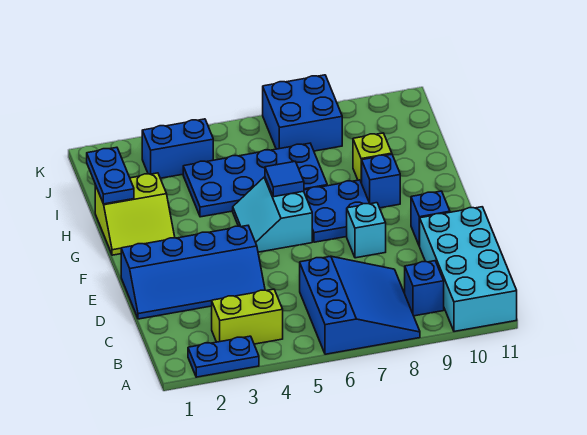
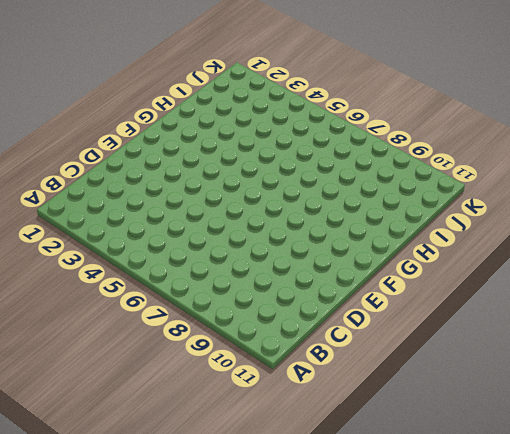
none -> blue 1x2 plate [188,336,259,377]
none -> blue 3x3 slope [300,256,420,354]
none -> cyan 2x4 brick [420,207,517,332]

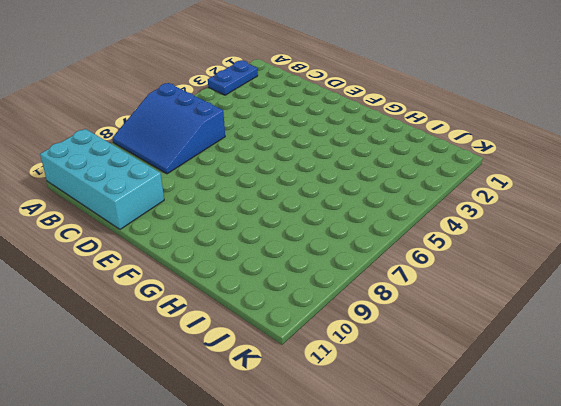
none -> lime 1x2 brick [212,289,283,344]
none -> blue 1x1 brick [405,261,444,316]
none -> blue 2x4 slope [121,226,265,319]

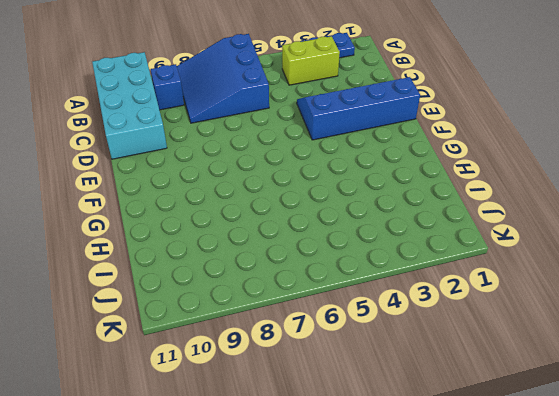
none -> cyan 1x1 brick [347,203,386,258]
none -> blue 1x1 brick [411,191,450,246]
none -> cyan 2x2 slope [233,177,312,252]

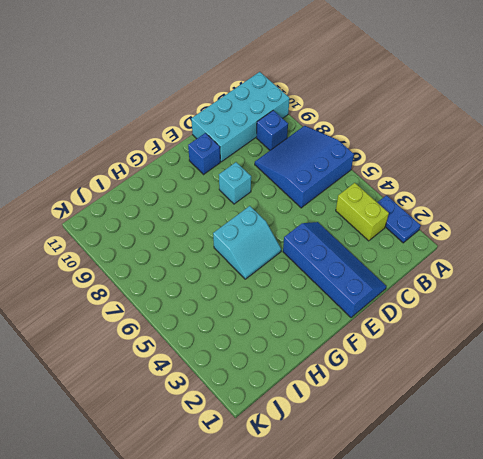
none -> blue 2x2 plate [304,180,370,242]
none -> lime 2x2 slope [95,173,175,255]
none -> blue 1x1 brick [362,154,400,208]

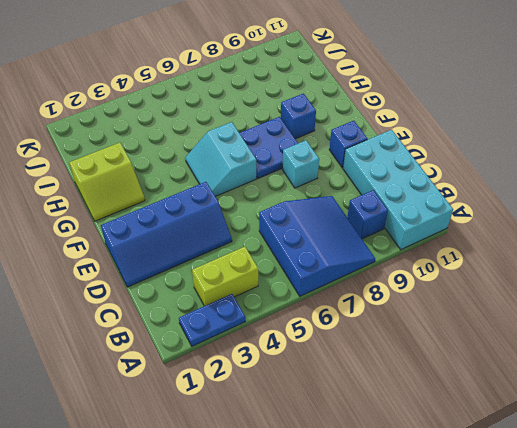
none -> blue 2x4 plate [183,143,327,217]
none -> lime 1x1 brick [353,133,392,183]
none -> blue 1x2 brick [142,119,213,178]

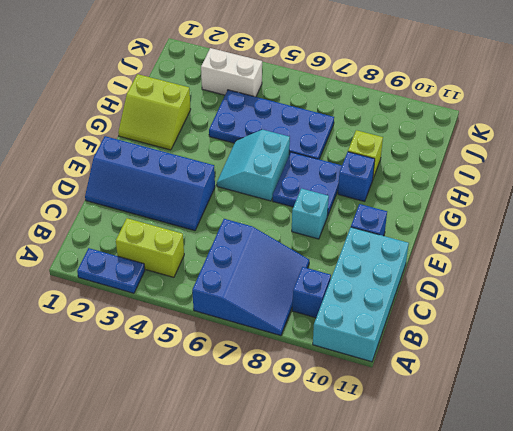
white 1x2 brick [201,48,262,97] -> blue 1x2 brick [142,119,213,178]
none -> blue 2x2 brick [263,75,342,151]
none -> blue 1x1 tile [265,162,304,197]
none -> blue 1x2 plate [87,147,134,204]

